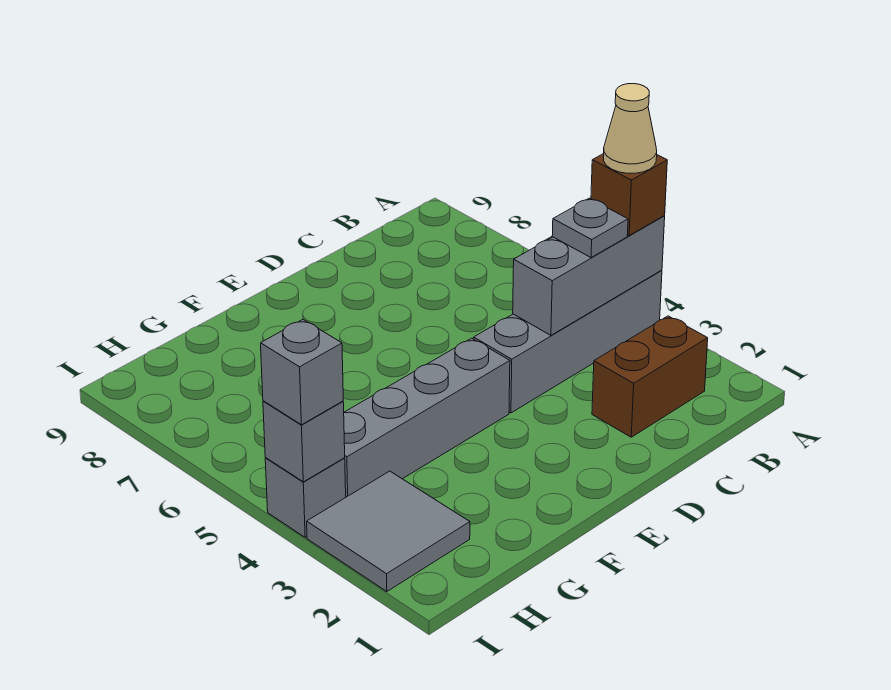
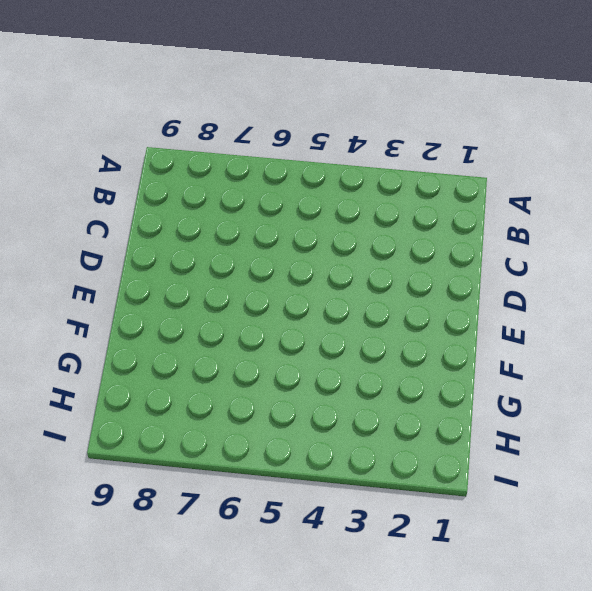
none -> grey 1x4 brick [474,270,662,413]
none -> brown 1x2 brick [592,316,708,437]

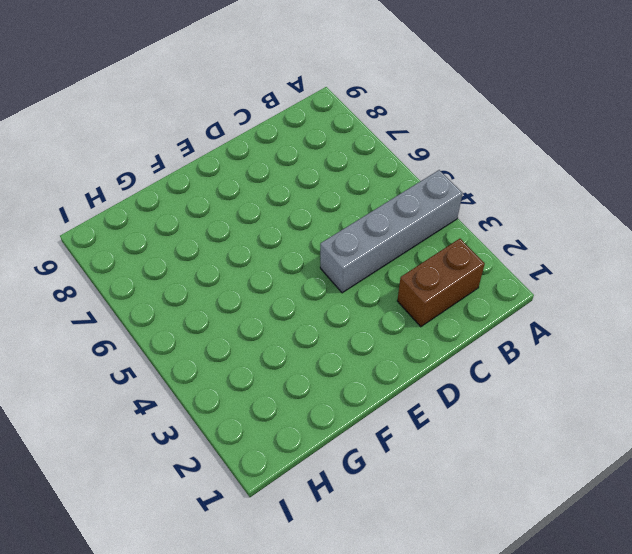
none -> grey 1x4 brick [344,338,510,497]
none -> grey 2x2 tile [307,471,470,592]

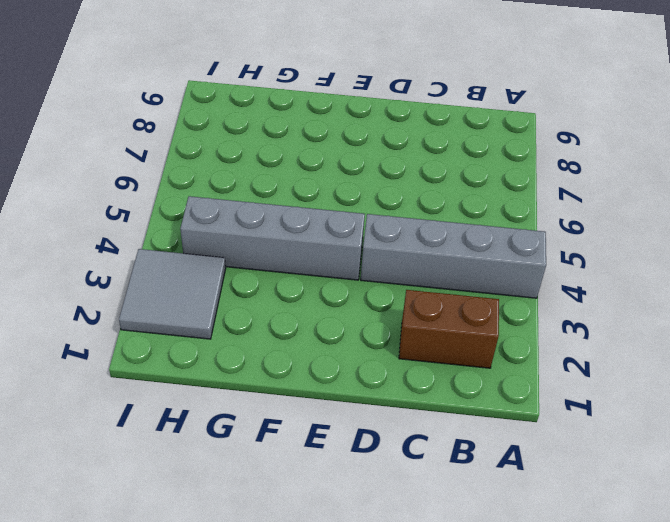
none -> grey 1x1 brick [265,458,346,537]
none -> grey 1x3 brick [513,216,665,335]

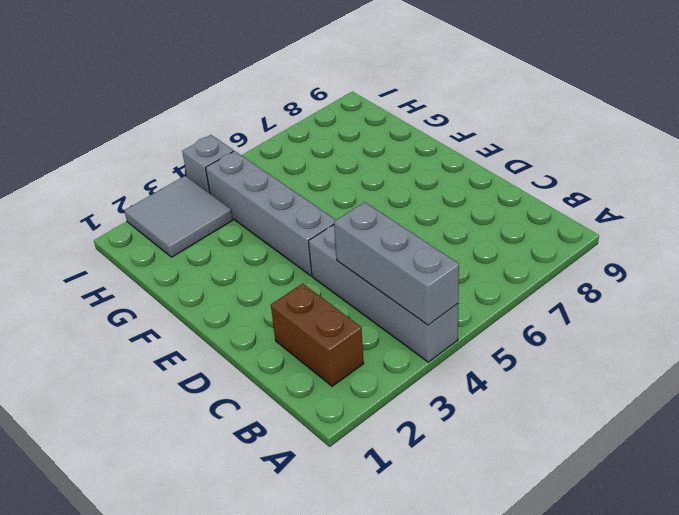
none -> grey 1x1 brick [263,401,345,482]
none -> brown 1x1 brick [591,154,667,235]

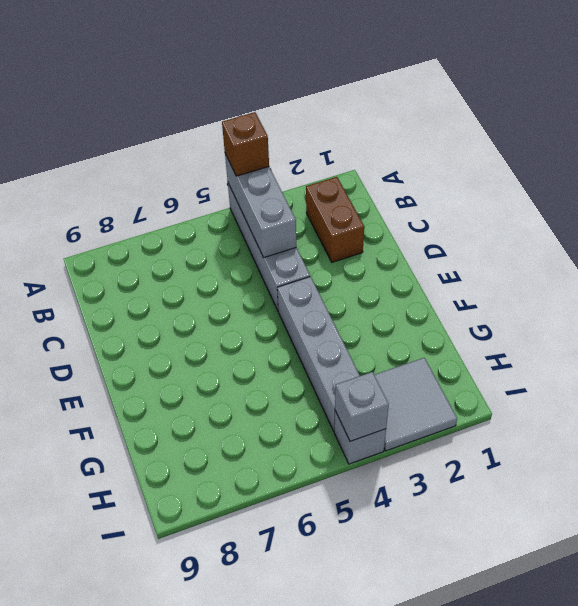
none -> grey 1x1 plate [552,198,628,258]
none -> grey 1x1 brick [261,320,343,425]

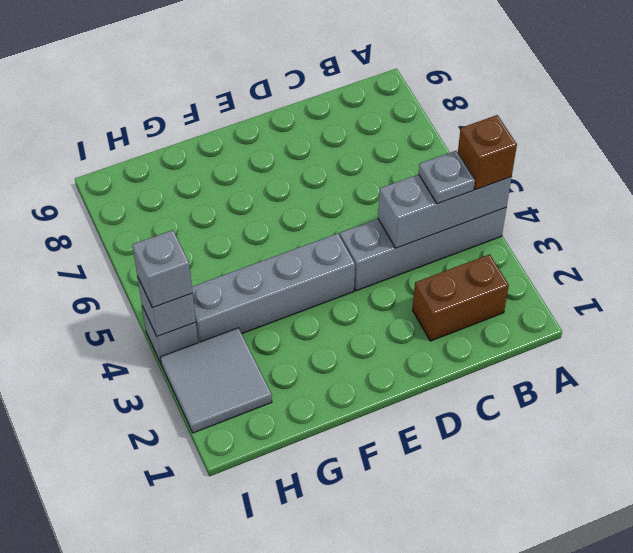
none -> tan 1x1 cone [604,84,657,173]

